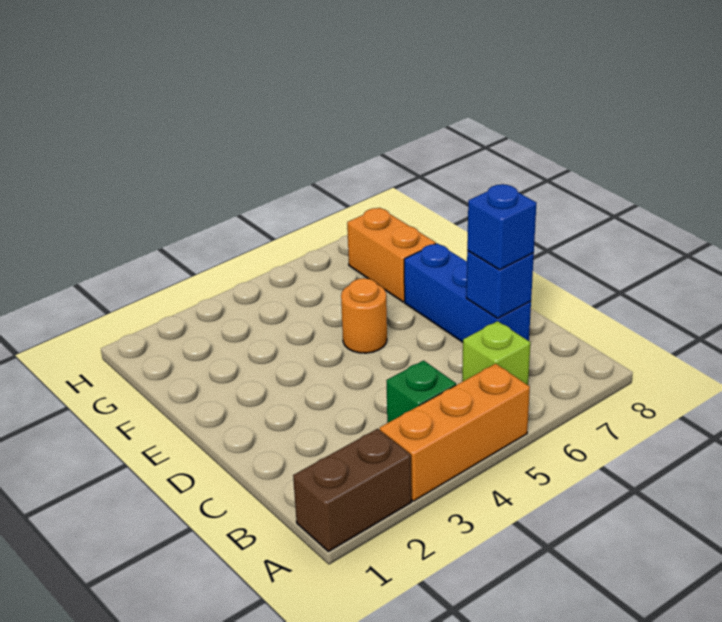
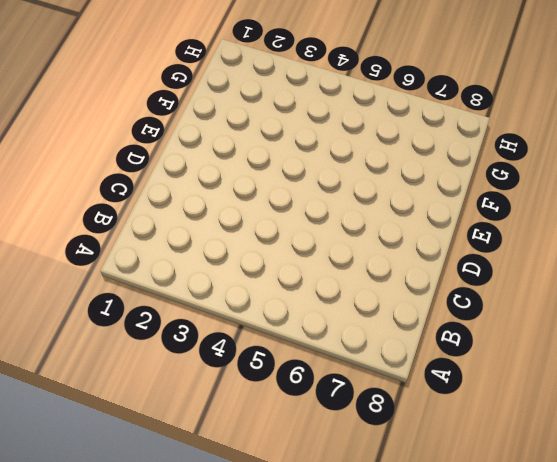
none -> brown 1x2 brick [293,429,411,552]
none -> orange 1x3 brick [380,364,530,501]

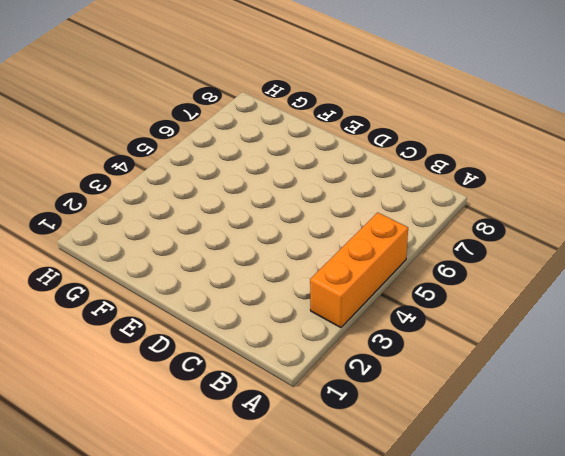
none -> brown 1x2 brick [293,429,411,552]
none -> green 1x1 brick [386,360,456,423]

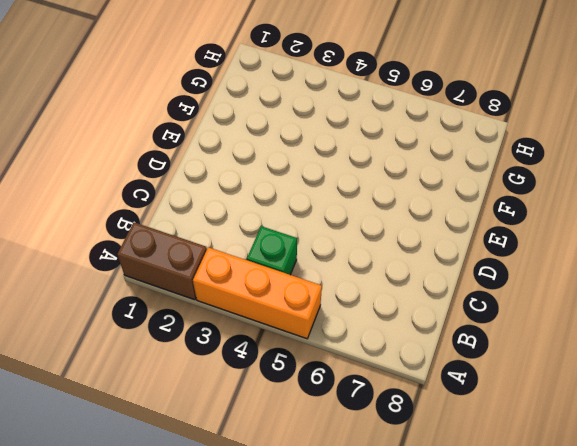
none -> lime 1x1 brick [462,321,531,385]
none -> blue 1x3 brick [404,243,531,342]

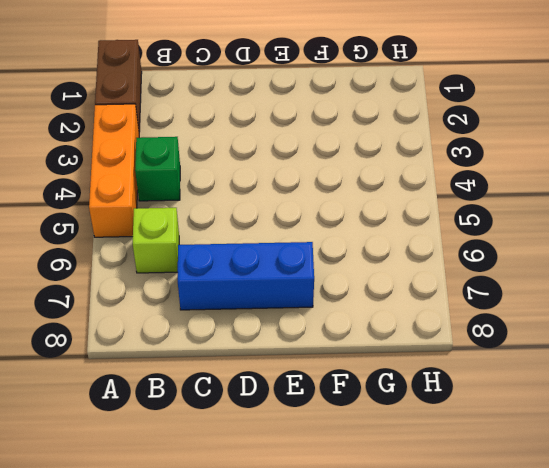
none -> orange 1x1 round brick [341,278,387,353]
none -> orange 1x2 brick [347,208,436,302]

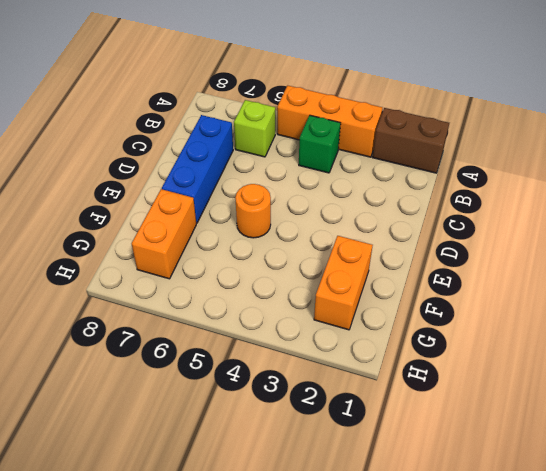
orange 1x2 brick [314,236,373,330] -> none
none -> blue 1x1 brick [466,251,534,318]
none -> blue 1x1 brick [467,184,536,270]

